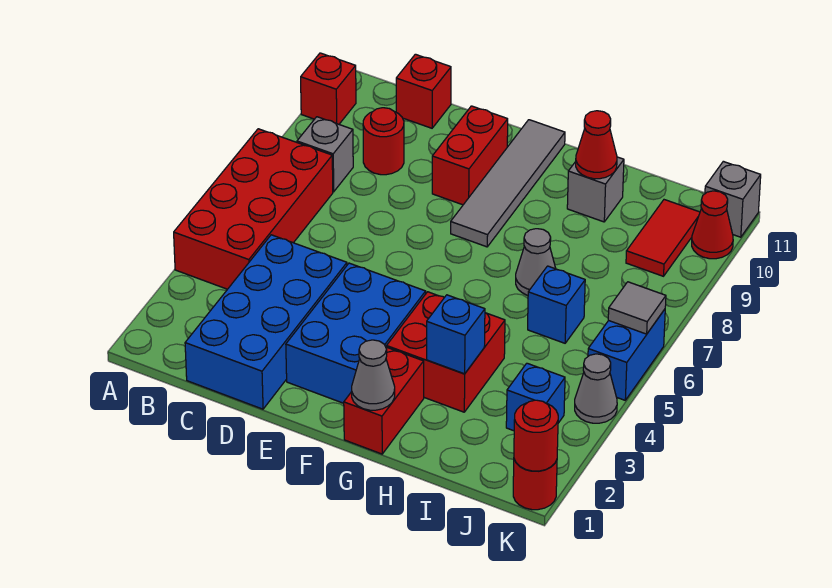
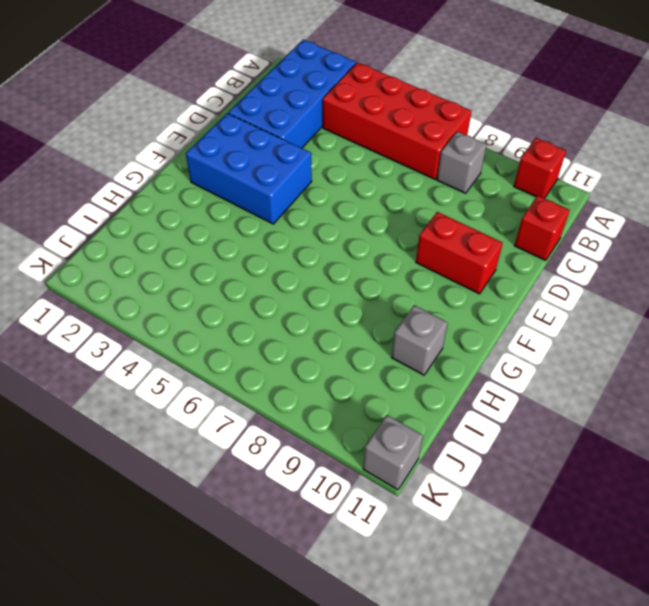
blue 2x4 brick [228,40,356,148] -> blue 2x4 brick turned to [185,235,347,409]
none -> red 1x1 round brick [363,108,404,175]
none -> grey 1x4 tile [451,120,565,247]
none -> red 1x2 brick [344,347,424,454]

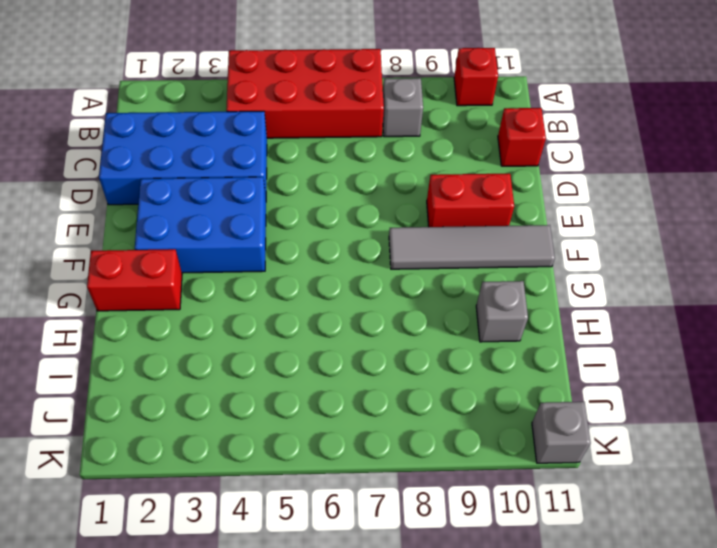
none -> red 1x1 round brick [363,108,404,175]
none -> red 2x2 brick [387,292,505,412]
none -> grey 1x1 cone [516,229,556,295]

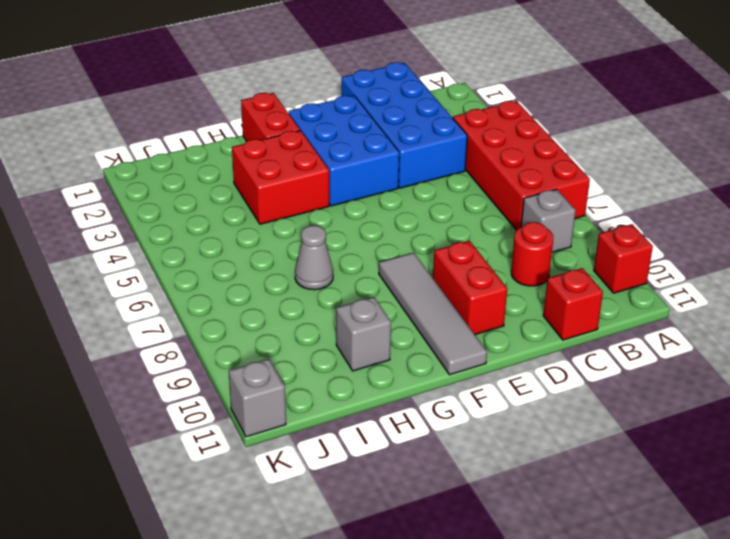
none -> blue 1x1 brick [528,266,585,343]
none -> blue 1x1 brick [506,363,565,431]
none -> red 1x2 tile [626,200,700,276]

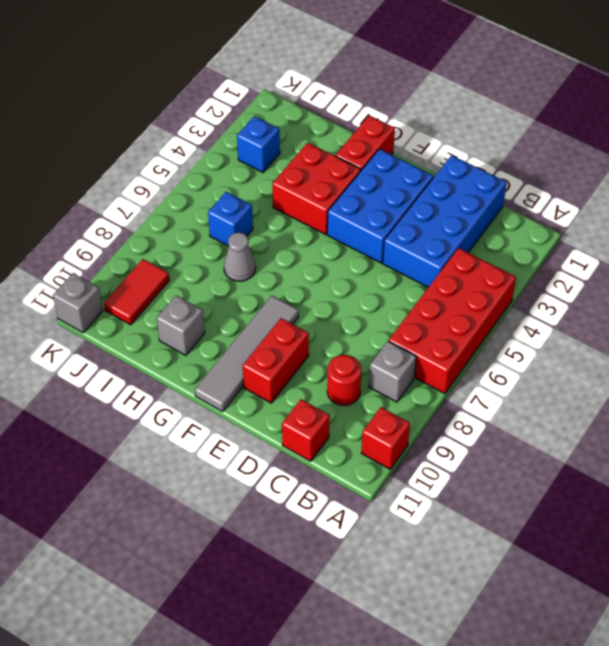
none -> red 1x1 round brick [513,459,557,510]
none -> grey 1x1 cone [575,354,617,423]
none -> blue 1x2 brick [588,309,665,400]

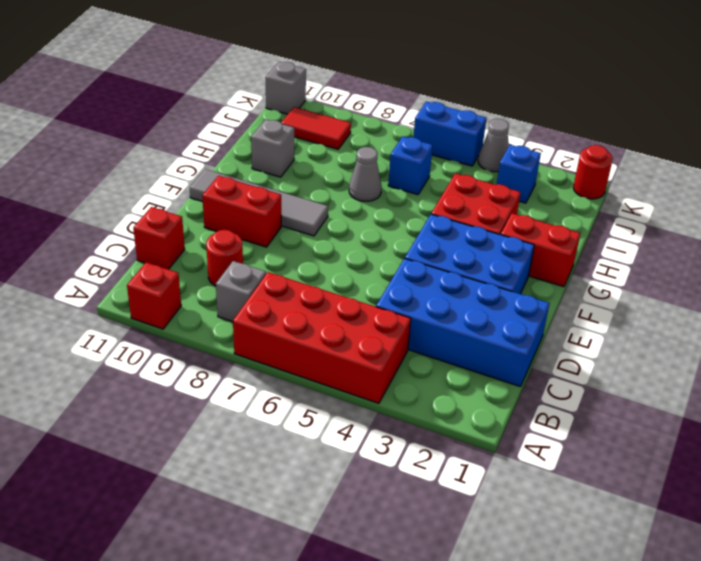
none -> red 1x1 cone [692,191,733,259]
none -> grey 1x1 cone [352,340,395,410]
none -> blue 1x1 brick [426,295,485,374]

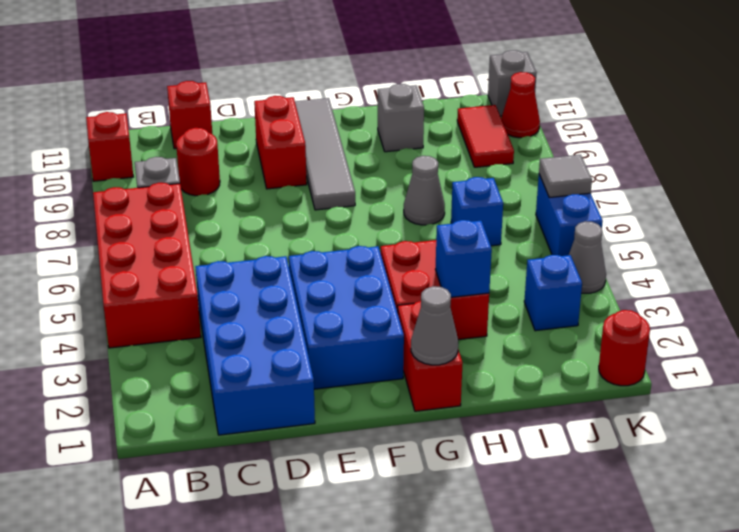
none -> red 1x1 cone [576,111,617,179]
none -> red 1x1 round brick [514,400,558,471]

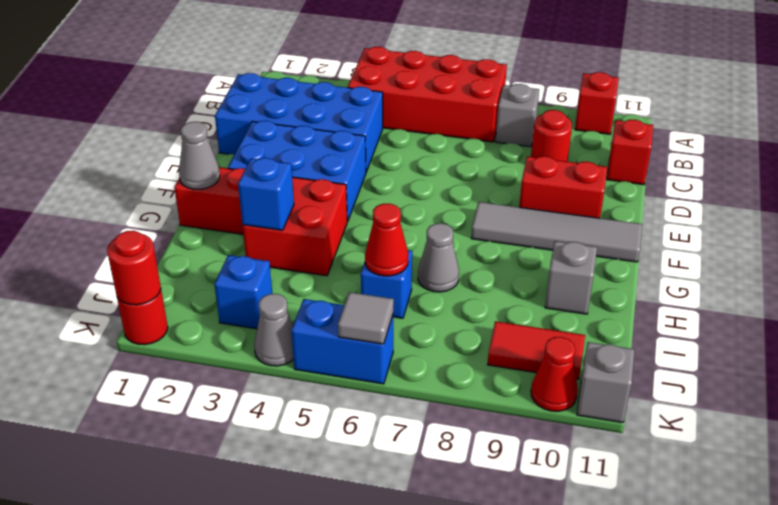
red 1x1 cone [365,204,408,276] -> red 1x1 cone moved to [576,111,617,179]

